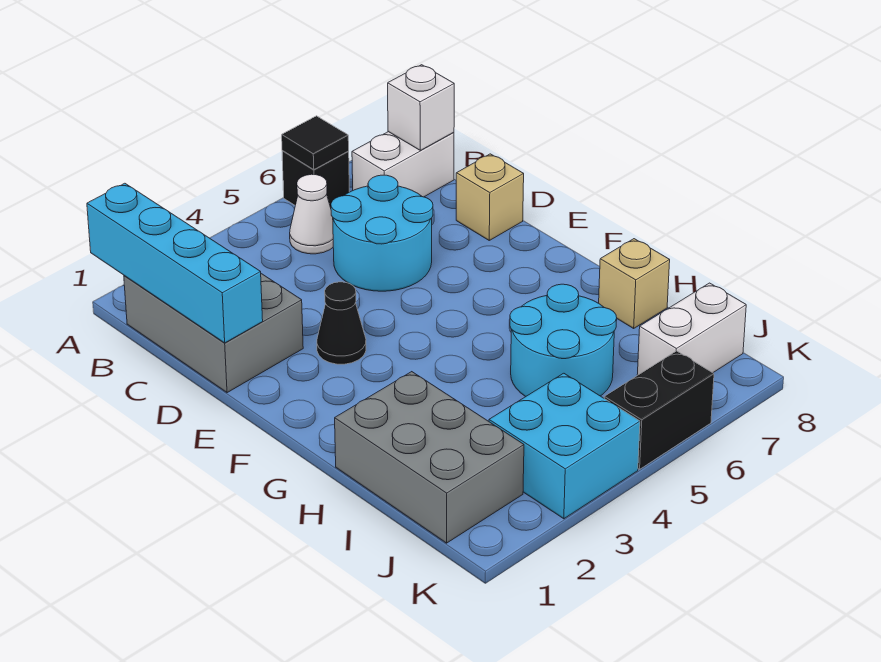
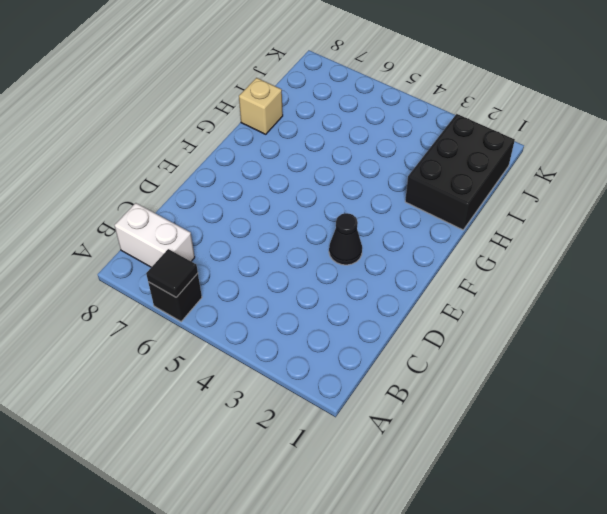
black 2x3 brick [405,114,515,230] -> grey 2x3 brick [335,372,524,543]
none -> grey 2x3 brick [124,274,303,393]
none -> white 1x1 cone [290,174,333,254]
none -> cyan 2x2 round brick [331,175,433,291]

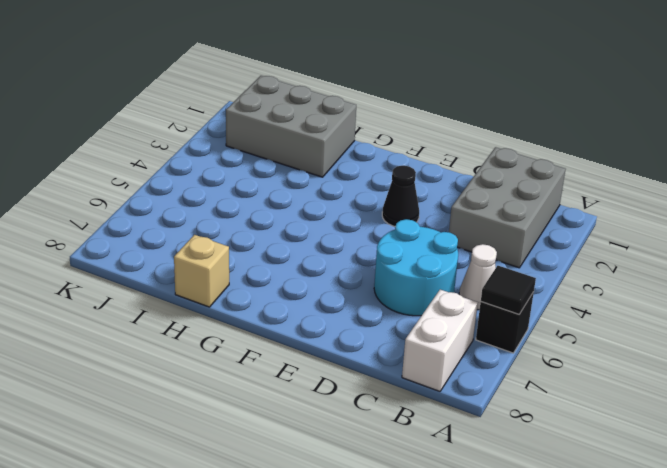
grey 2x3 brick [449,147,566,268] -> grey 2x3 brick turned to [124,274,303,393]
none -> tan 1x1 brick [456,154,524,240]
none -> cyan 2x2 round brick [510,284,617,397]
none -> cyan 2x2 brick [489,373,640,519]

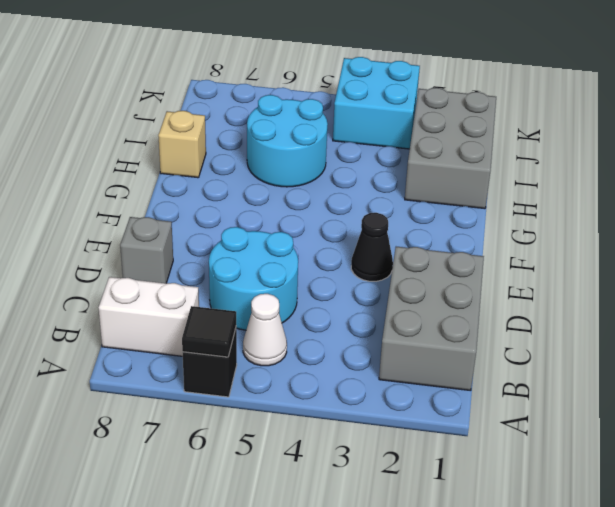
grey 1x1 brick [120,217,173,283] -> tan 1x1 brick [456,154,524,240]
none -> white 1x2 brick [637,283,746,375]
none -> black 1x2 brick [604,351,714,469]
none -> cyan 1x4 brick [87,183,263,343]

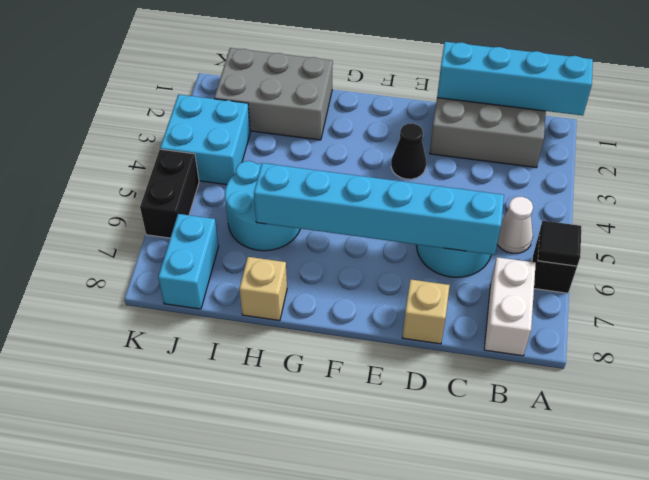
cyan 1x6 brick [254,163,504,255] -> none
cyan 1x2 brick [158,214,219,309] -> white 1x2 brick [637,283,746,375]
none -> white 1x1 brick [388,65,454,150]

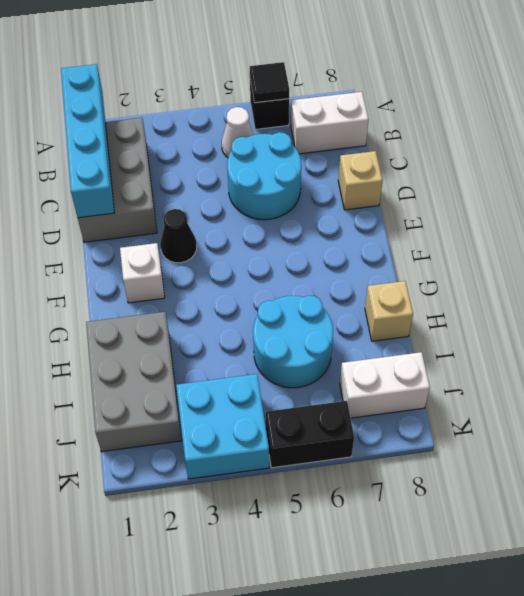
white 1x1 brick [120,243,165,303] -> white 1x1 brick moved to [388,65,454,150]

